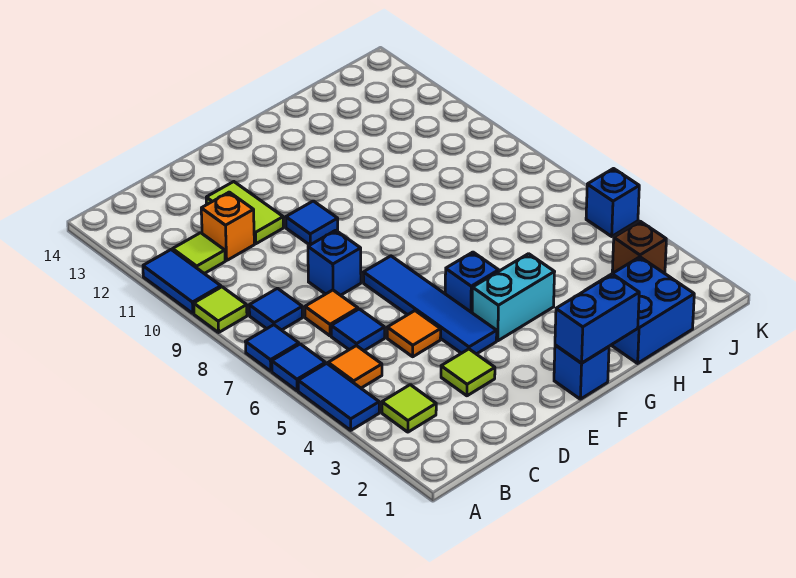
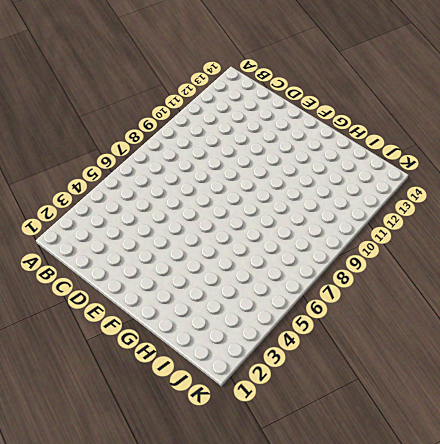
none -> blue 1x2 tile [298,363,379,430]
none -> blue 1x1 tile [272,344,325,391]
none -> blue 1x1 tile [246,325,299,371]

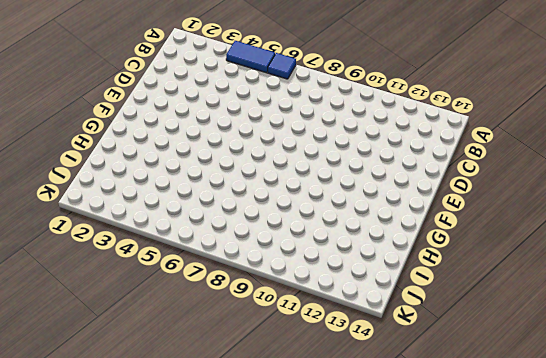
none -> blue 1x1 tile [246,325,299,371]
none -> lime 1x1 tile [194,287,247,332]
none -> blue 1x2 tile [143,250,221,313]

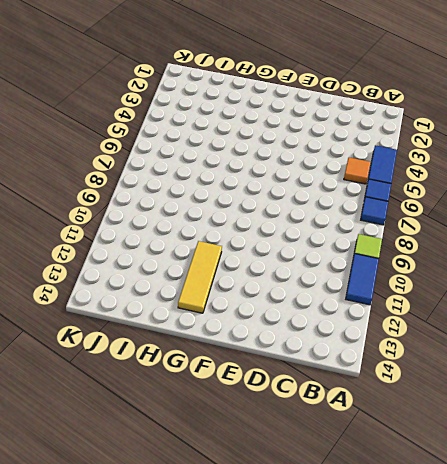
yellow 1x3 tile [178,241,222,313] -> none
none -> lime 1x1 tile [382,385,436,432]
none -> blue 1x1 tile [249,288,302,330]
none -> lime 1x1 tile [173,233,225,274]

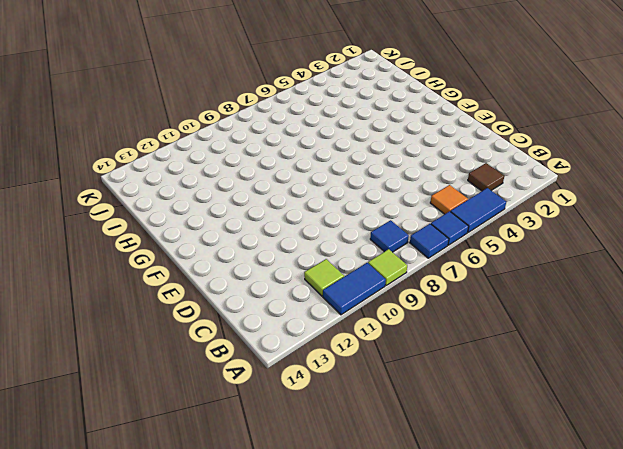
brown 1x1 tile [468,163,504,191] -> lime 1x1 tile [382,385,436,432]
none -> blue 1x1 tile [331,309,385,351]
none -> orange 1x1 tile [305,290,358,336]
none -> orange 1x1 brick [201,192,254,261]

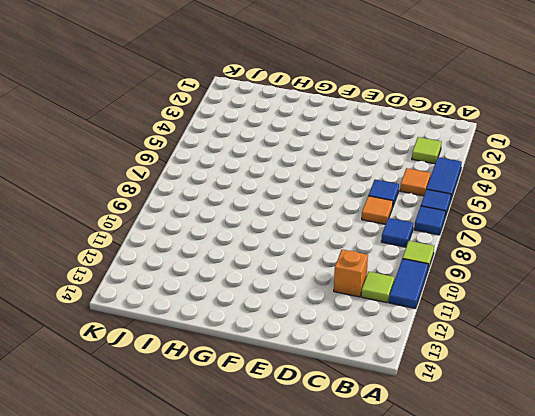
none -> lime 1x1 tile [441,349,495,396]
none -> orange 1x1 tile [387,311,441,357]
none -> blue 1x1 brick [308,230,361,295]

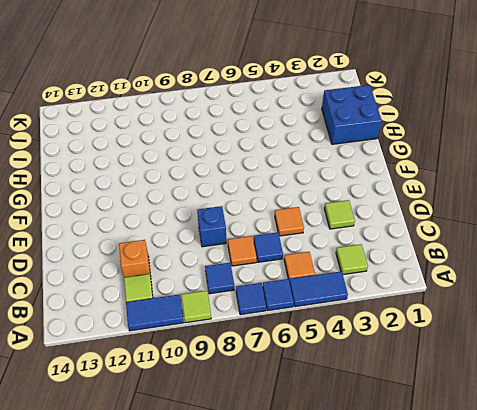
none -> lime 1x2 tile [206,182,283,244]
none -> blue 1x4 tile [363,256,497,354]
none -> blue 1x1 tile [286,201,338,245]

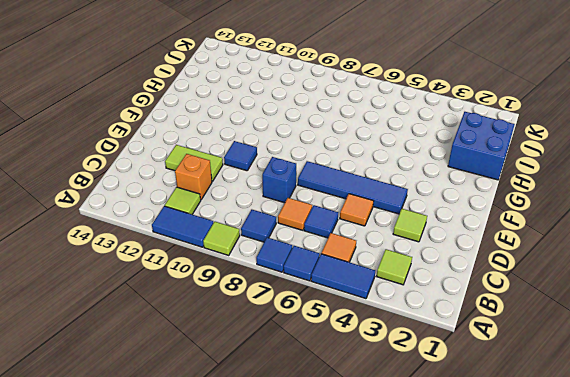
none -> blue 1x1 brick [554,345,609,399]
none -> cyan 1x2 brick [472,254,554,341]
none -> blue 1x1 brick [445,252,499,313]

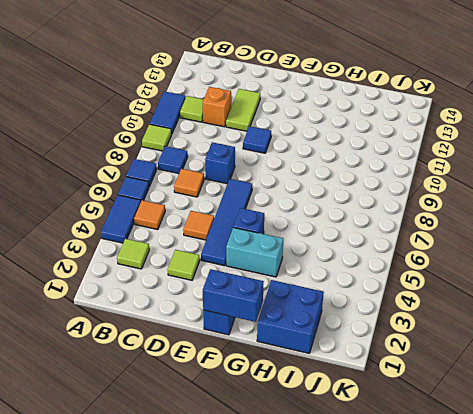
none -> blue 1x1 tile [331,309,385,351]
none -> brown 1x1 brick [612,221,666,273]
none -> blue 1x1 brick [586,169,639,236]

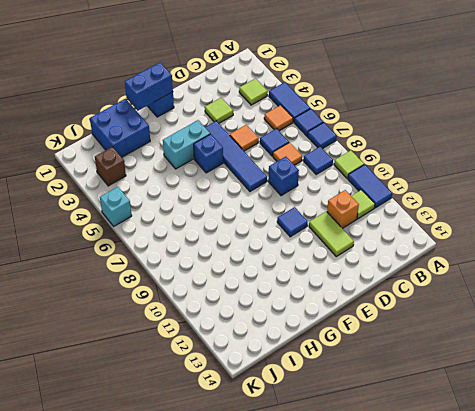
cyan 1x1 brick [100,187,132,226] -> blue 1x1 brick [586,169,639,236]

